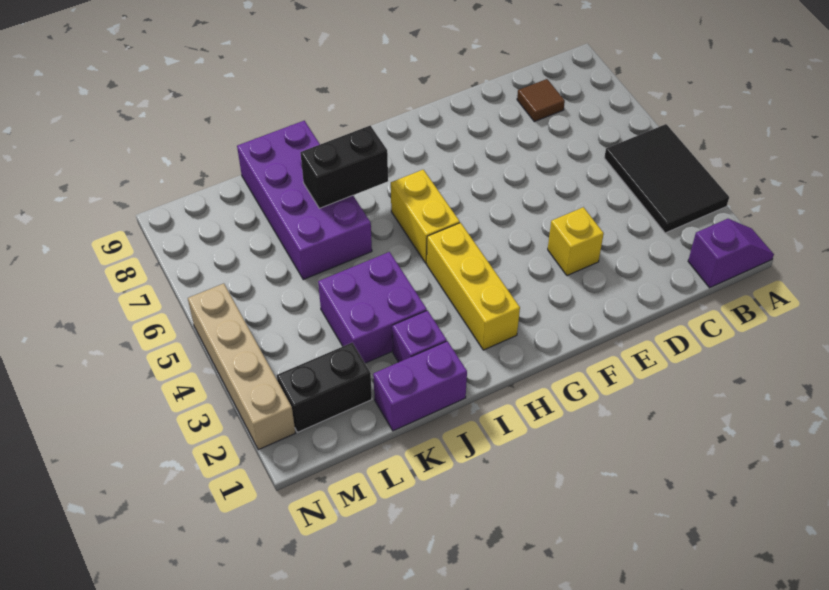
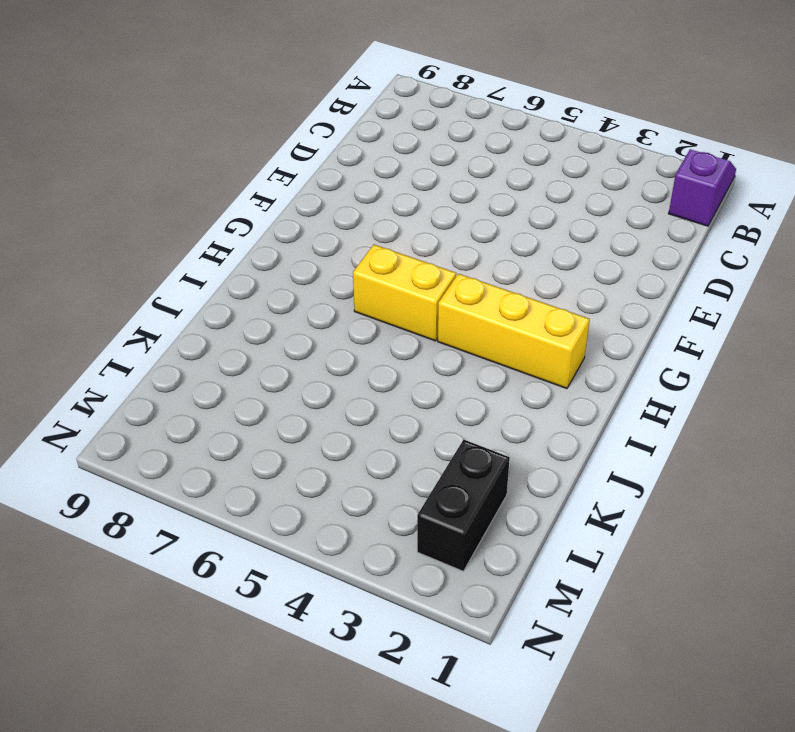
none -> black 2x3 tile [604,124,729,233]
none -> brown 1x1 tile [517,79,565,122]
none -> yellow 1x1 brick [548,207,604,276]

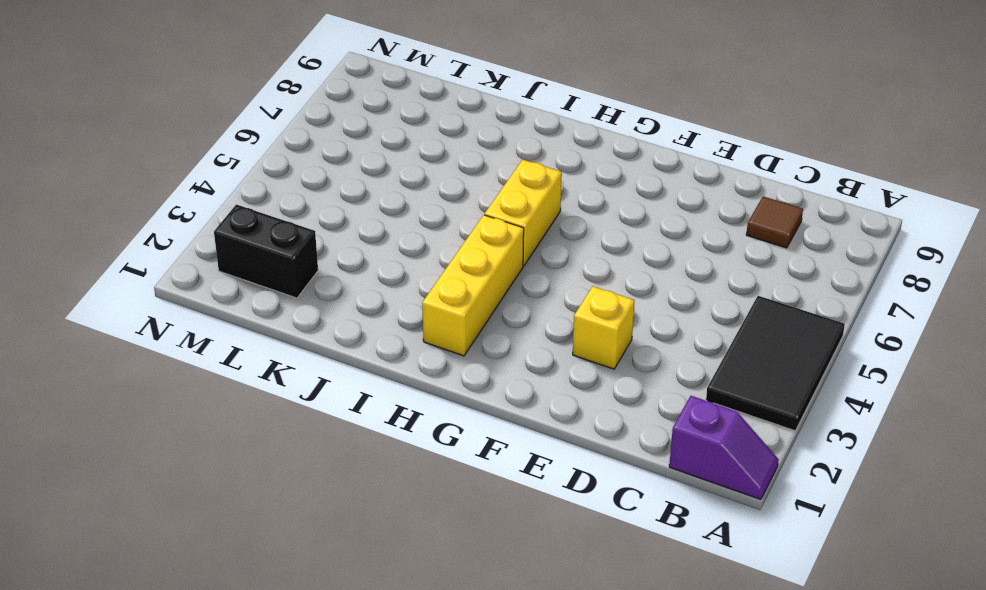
none -> purple 1x2 brick [373,341,467,431]
none -> purple 1x1 brick [392,310,447,362]
none -> purple 2x2 brick [318,252,427,363]

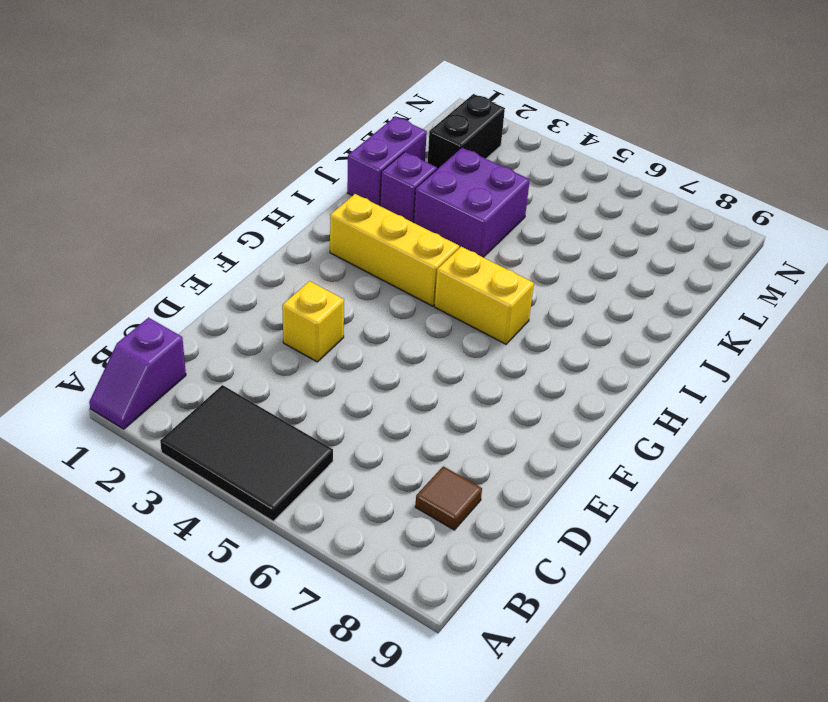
none -> purple 2x4 brick [237,121,372,279]
none -> tan 1x4 brick [188,283,295,450]
none -> black 1x2 brick [300,125,388,208]

